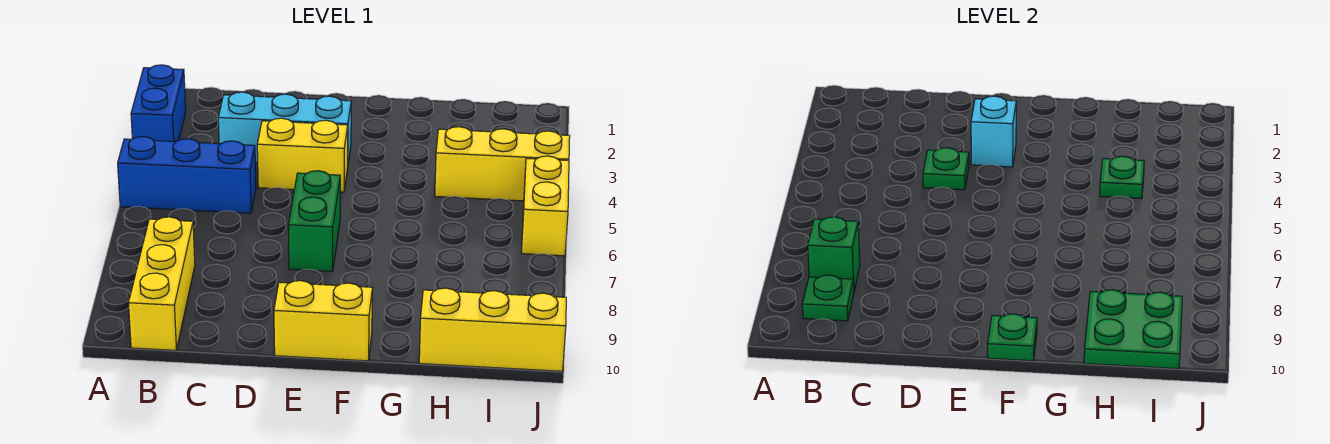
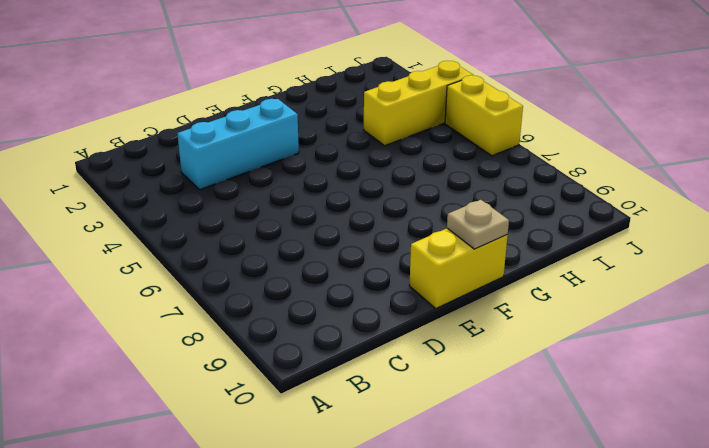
tan 1x1 plate [447,200,509,249] -> green 1x1 plate [988,314,1037,361]
none -> blue 1x2 brick [131,65,186,142]
none -> blue 1x3 brick [118,137,256,213]
none -> yellow 1x3 brick [128,217,195,350]

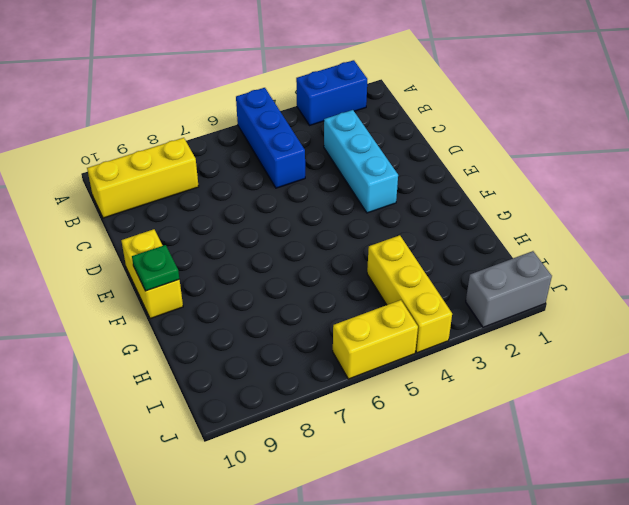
grey 1x2 brick [466,251,552,327] -> none
none -> yellow 1x2 brick [257,118,348,192]
none -> green 1x2 brick [288,171,340,271]
none -> yellow 1x3 brick [419,288,566,371]

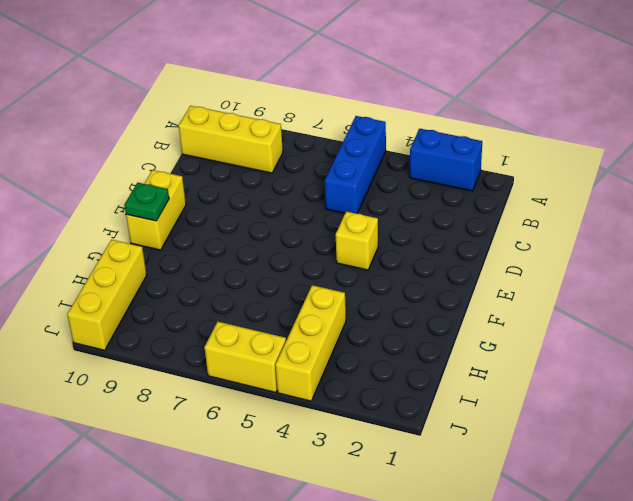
yellow 1x1 brick [336,211,378,270] -> yellow 1x2 brick [257,118,348,192]
none -> cyan 1x3 brick [218,92,351,163]
none -> green 1x2 brick [288,171,340,271]
none -> green 1x1 brick [808,217,860,291]

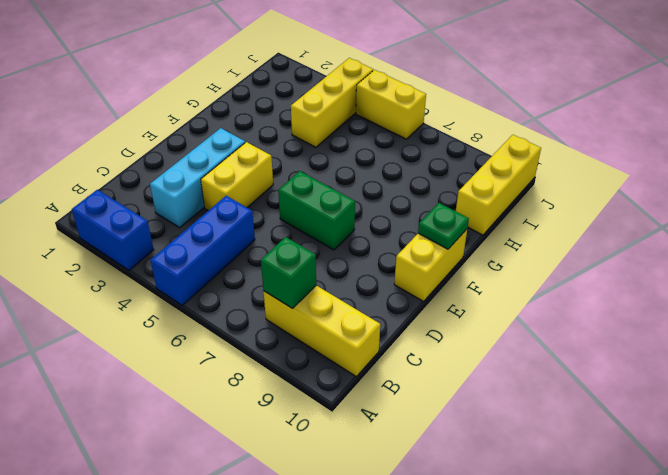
none -> green 1x1 plate [802,275,854,321]
none -> green 1x1 plate [923,148,969,190]
none -> cyan 1x1 brick [971,96,1016,167]

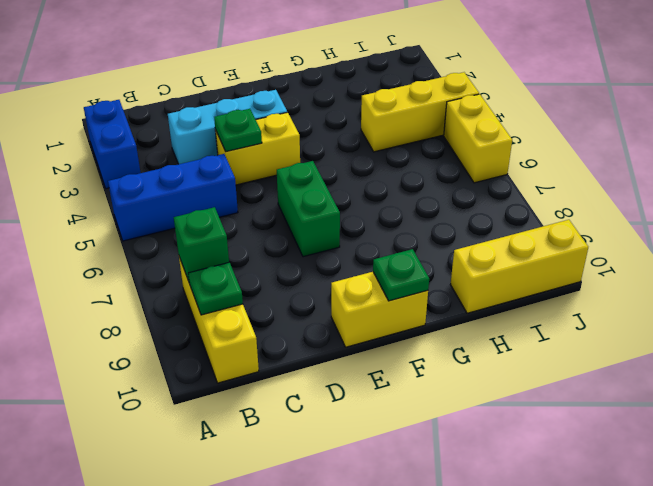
none -> cyan 1x1 brick [971,96,1016,167]
none -> green 1x1 plate [1100,156,1144,199]
none -> green 2x2 plate [1084,290,1182,369]

